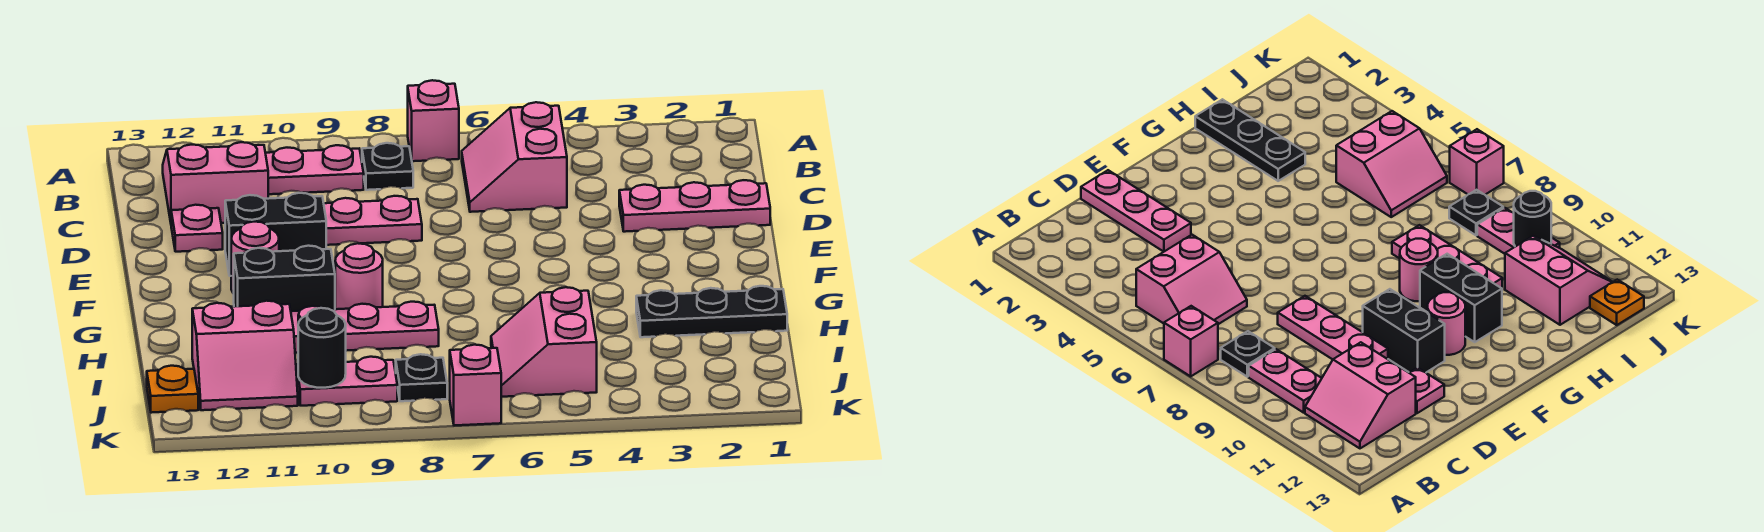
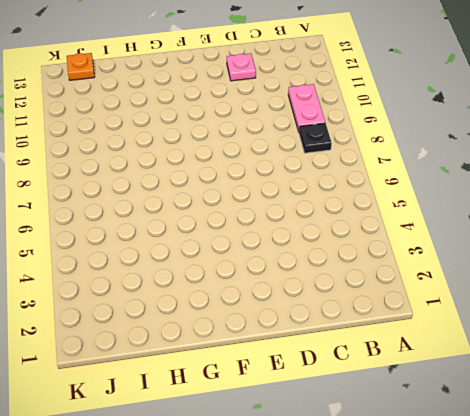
none -> pink 1x1 brick [408,80,459,161]
none -> pink 2x2 slope [462,102,567,212]
none -> pink 2x2 slope [163,142,268,223]

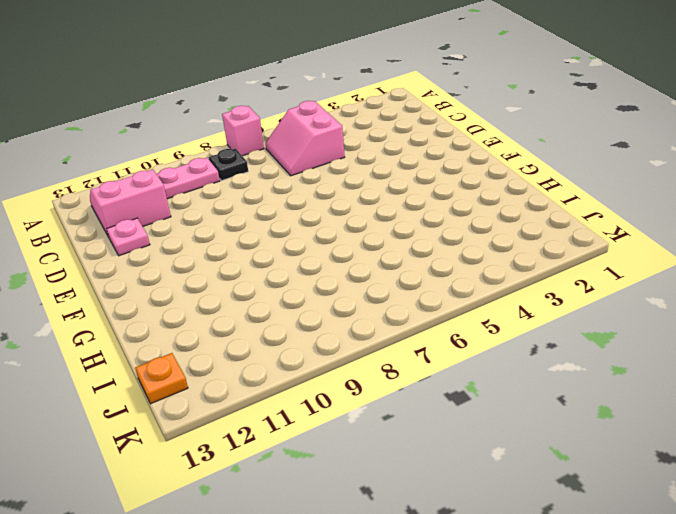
none -> pink 1x3 plate [619,180,770,232]
none -> pink 1x3 plate [324,196,422,245]
none -> black 1x2 brick [225,193,326,276]

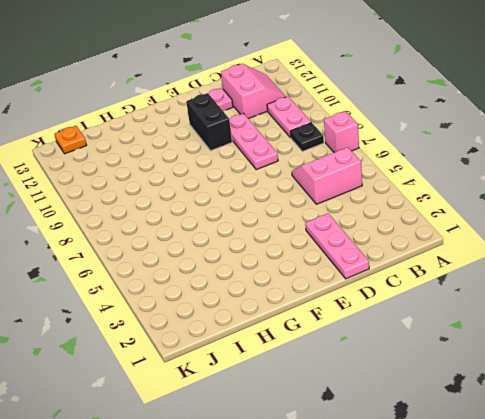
none -> pink 1x1 round brick [231,222,279,294]
none -> pink 1x1 round brick [335,243,383,309]
none -> black 1x2 brick [234,246,335,311]

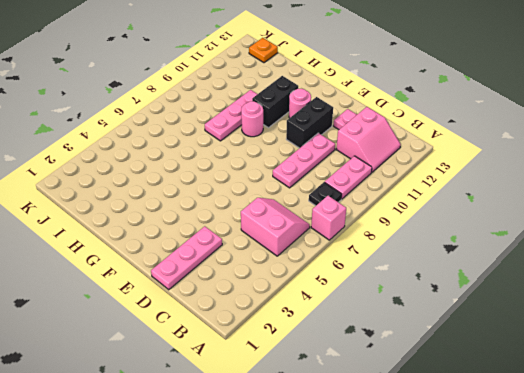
none -> black 1x3 plate [636,286,787,337]
none -> pink 2x2 slope [491,287,597,397]
none -> pink 2x2 slope [192,301,298,410]

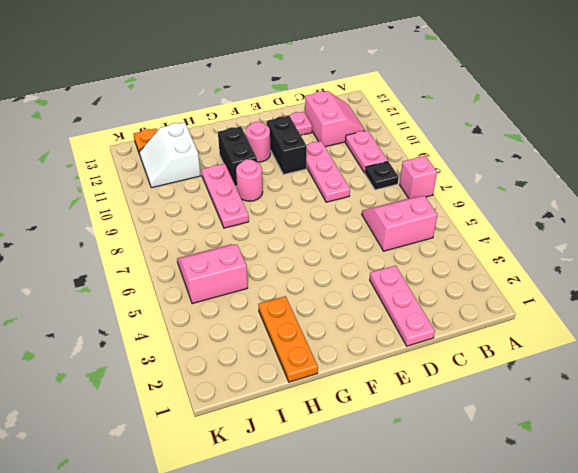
orange 1x3 plate [258,296,318,382] -> black 1x3 plate [636,286,787,337]
white 2x2 slope [139,122,201,188] -> pink 2x2 slope [192,301,298,410]
none -> black 1x1 plate [396,354,447,401]
none -> pink 1x2 plate [296,357,397,406]
none -> pink 1x1 brick [450,345,501,426]

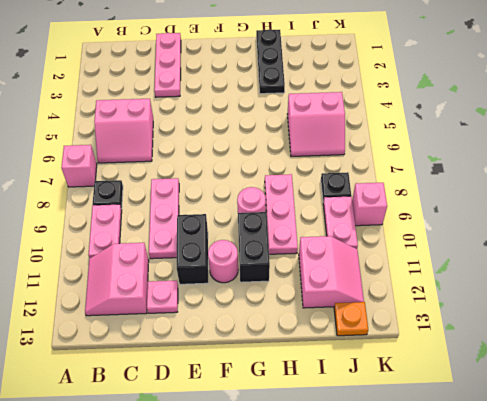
pink 1x1 brick [352,183,387,226] -> pink 1x1 brick moved to [450,345,501,426]
none -> black 1x1 round brick [298,308,346,388]

